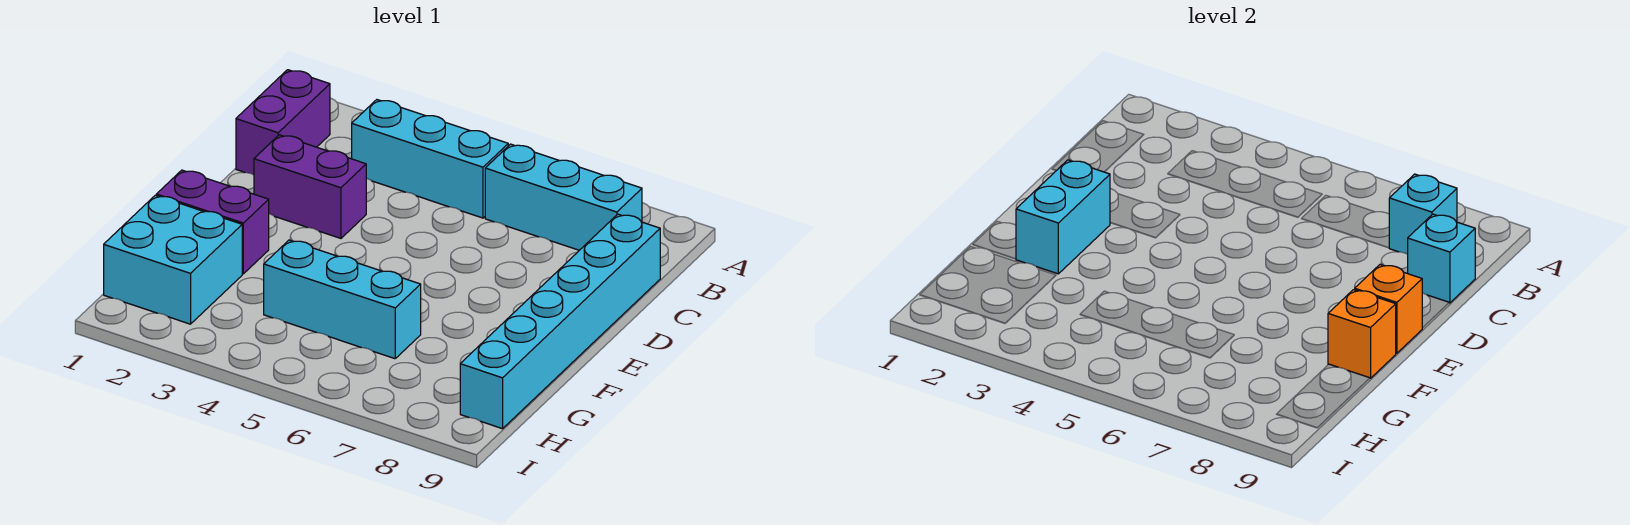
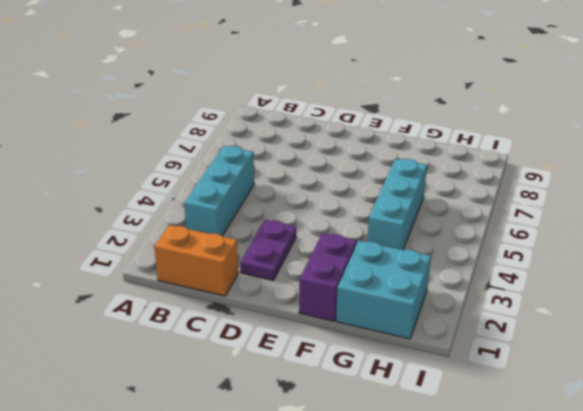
orange 1x2 brick [154,225,238,296] -> purple 1x2 brick [236,70,330,175]
purple 1x2 plate [240,220,296,280] -> purple 1x2 brick [254,135,366,238]
none -> cyan 1x3 brick [485,144,642,250]
none -> cyan 1x6 brick [460,214,660,429]
none -> cyan 1x1 brick [1389,174,1457,254]

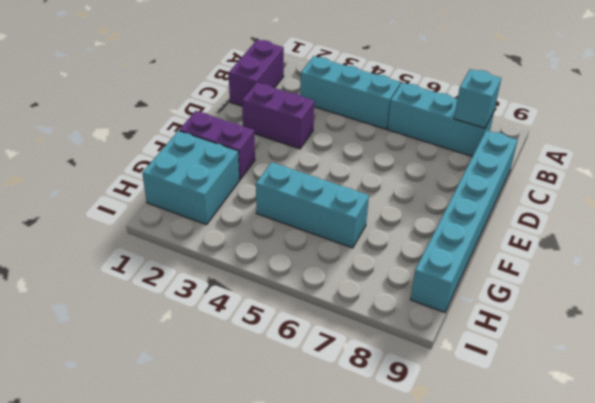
none -> cyan 1x1 brick [1408,214,1475,303]
none -> cyan 1x2 brick [1016,160,1110,274]
none -> orange 1x1 brick [1355,265,1422,353]

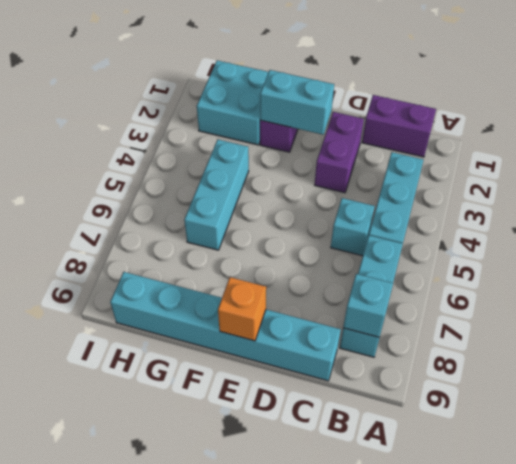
cyan 1x1 brick [331,198,375,256] -> cyan 1x1 brick moved to [1408,214,1475,303]
none -> orange 1x1 brick [1328,290,1396,378]

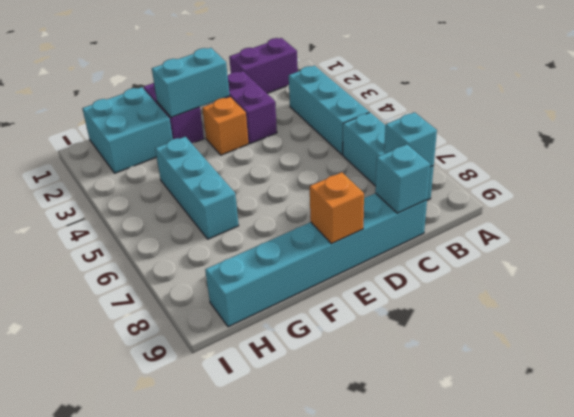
orange 1x1 brick [202,97,248,155] -> orange 1x1 brick moved to [1328,290,1396,378]

